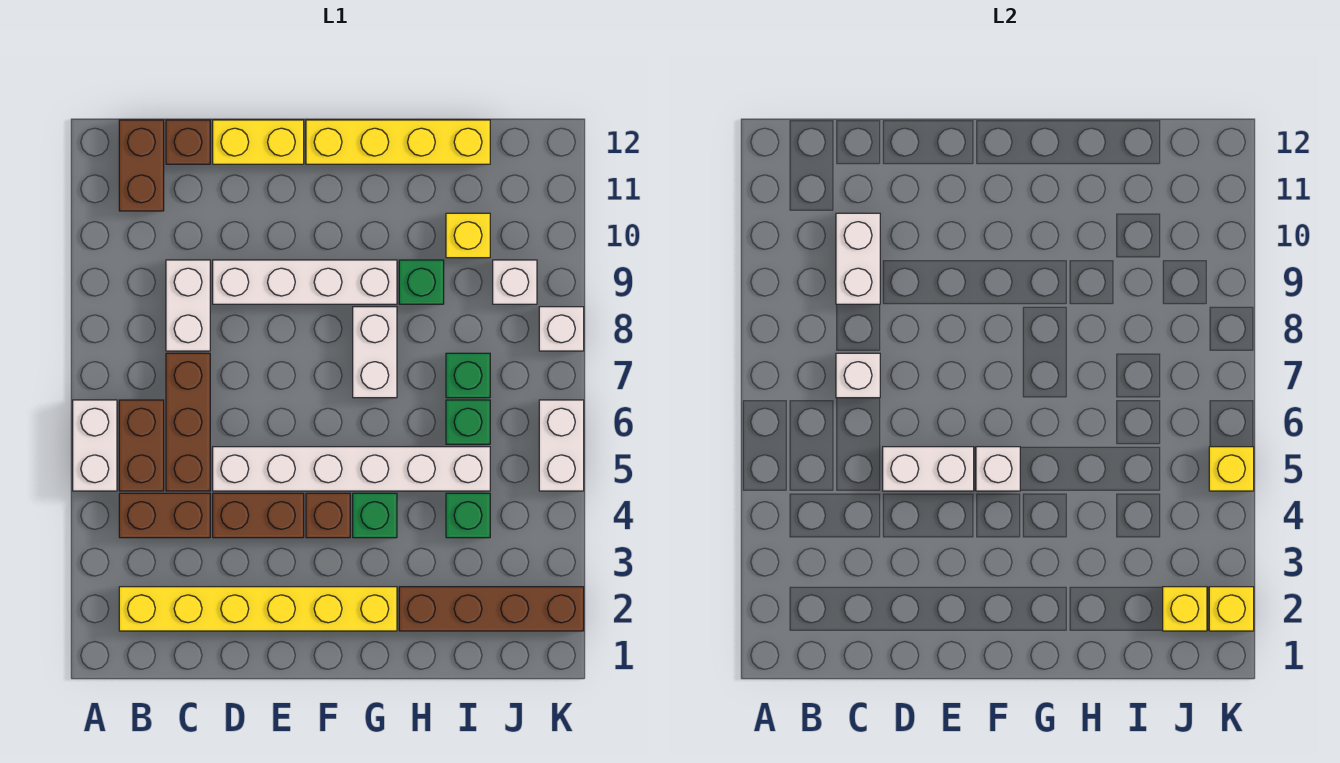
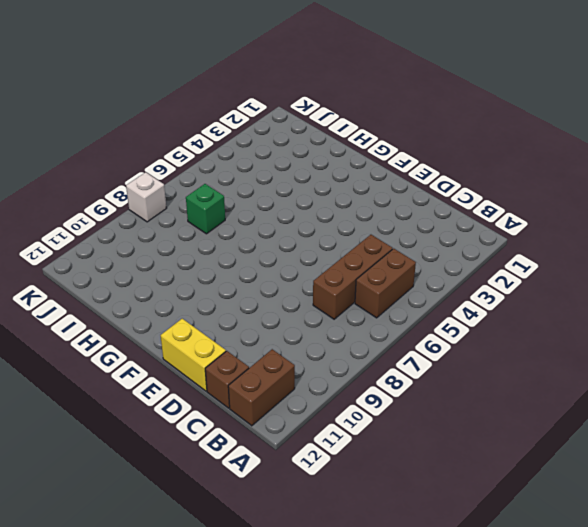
none -> white 1x2 brick [73,400,117,491]
none -> yellow 1x6 brick [119,587,397,631]
none -> brown 1x2 brick [119,493,210,538]
none -> white 1x2 brick [166,260,210,351]

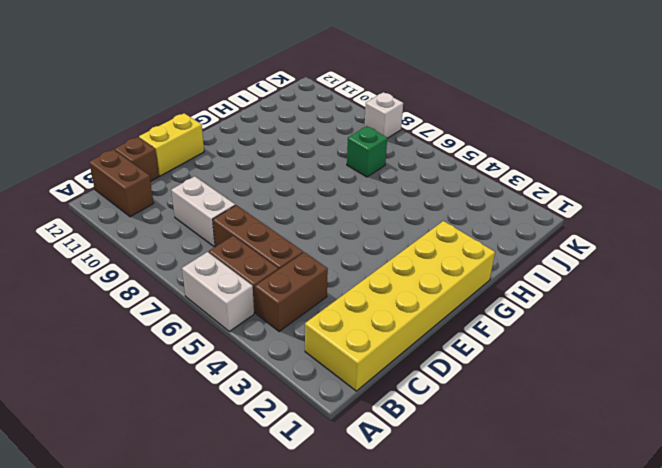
yellow 2x6 brick [305,221,495,391] -> yellow 1x6 brick [119,587,397,631]
none -> brown 1x2 brick [213,493,304,538]
none -> white 1x6 brick [213,447,490,491]
none -> white 1x4 brick [213,260,397,304]
none -> brown 1x1 brick [306,493,350,538]

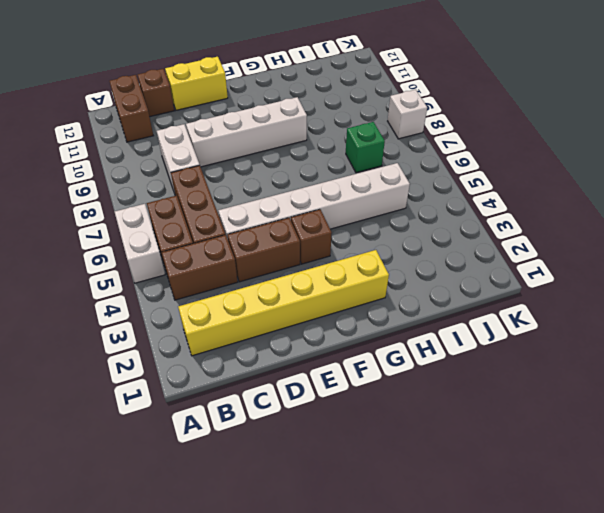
none -> yellow 1x4 brick [306,120,490,164]
none -> green 1x1 brick [353,493,397,538]
none -> white 1x2 brick [353,307,397,398]
none -> brown 1x4 brick [399,587,584,631]

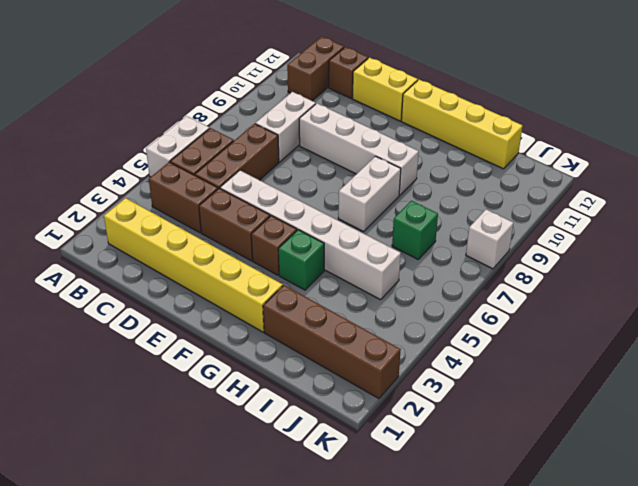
none -> green 1x1 brick [399,260,444,304]
none -> green 1x1 brick [446,493,490,538]
none -> green 1x1 brick [446,400,490,444]
none -> yellow 1x1 brick [446,213,490,258]

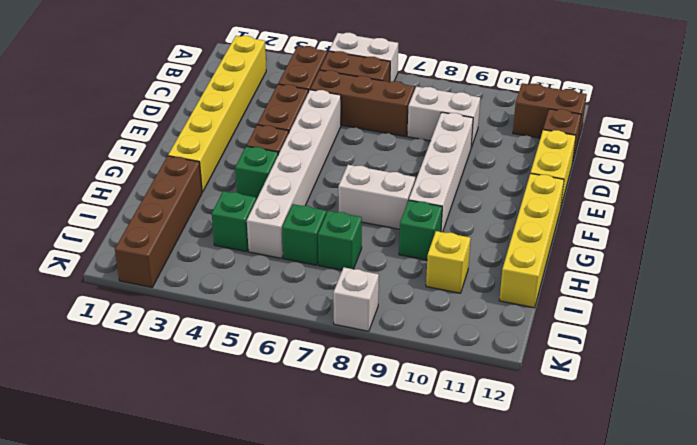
none -> white 1x1 brick [493,260,537,304]
none -> white 1x2 brick [539,400,584,491]
none -> white 1x1 brick [836,353,880,398]
none -> white 1x2 brick [836,213,880,304]

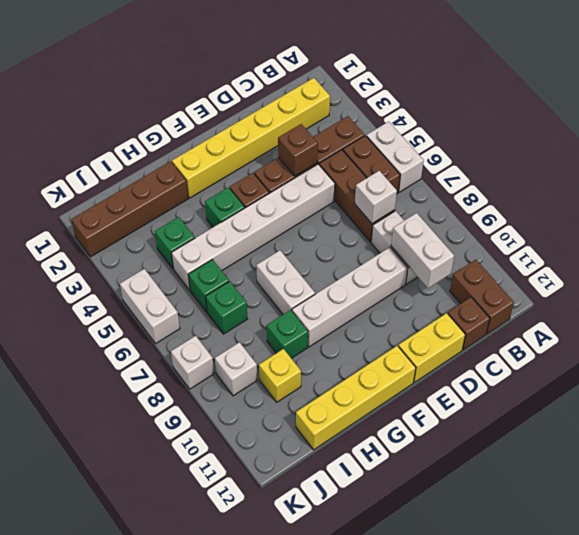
brown 1x1 brick [278,124,318,176] -> none
none -> white 1x2 brick [883,447,974,491]
none -> white 1x1 brick [976,447,1020,491]
none -> yellow 1x1 brick [1163,587,1207,631]
none -> yellow 1x1 brick [1209,587,1254,631]

